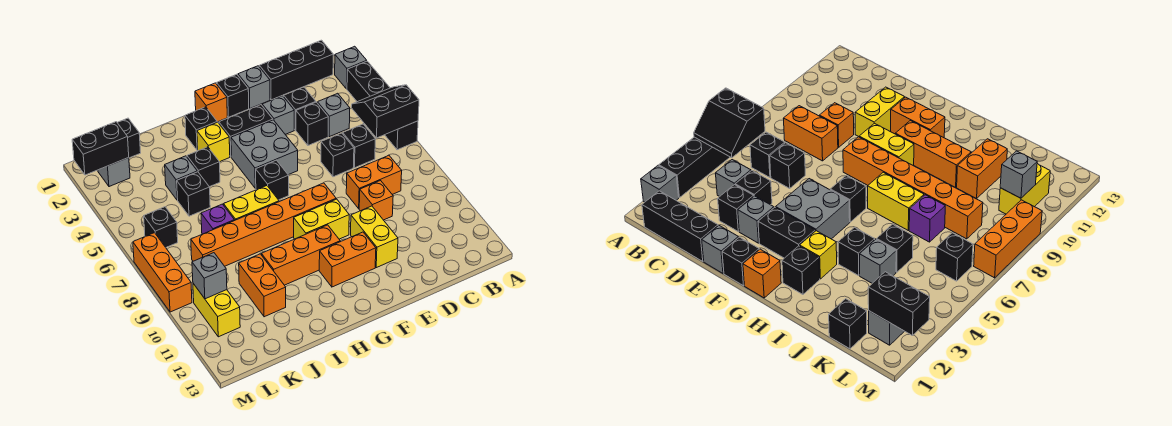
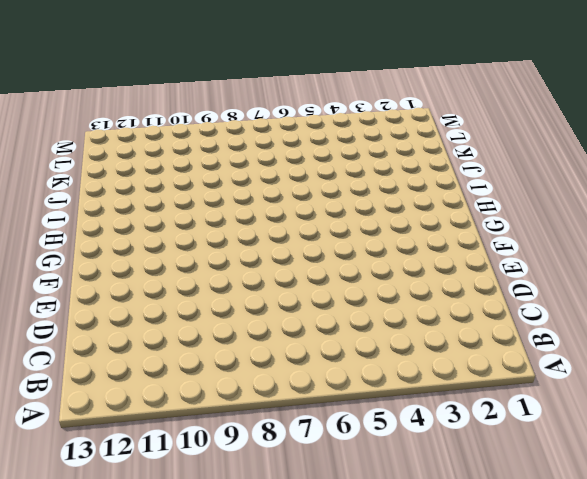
none -> grey 1x1 brick [335,46,367,89]
none -> black 1x4 brick [347,61,418,150]
none -> black 1x3 brick [259,40,333,100]
none -> grey 1x1 brick [318,93,350,137]

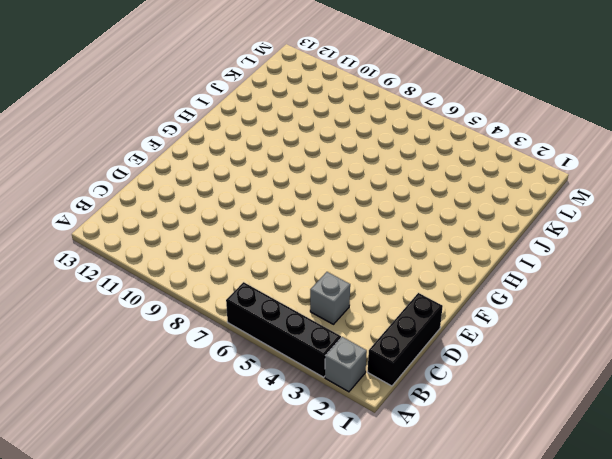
none -> black 1x1 brick [343,124,375,168]
none -> orange 1x2 brick [346,156,402,209]
none -> black 1x1 brick [283,87,316,130]
none -> black 1x1 brick [296,102,328,145]

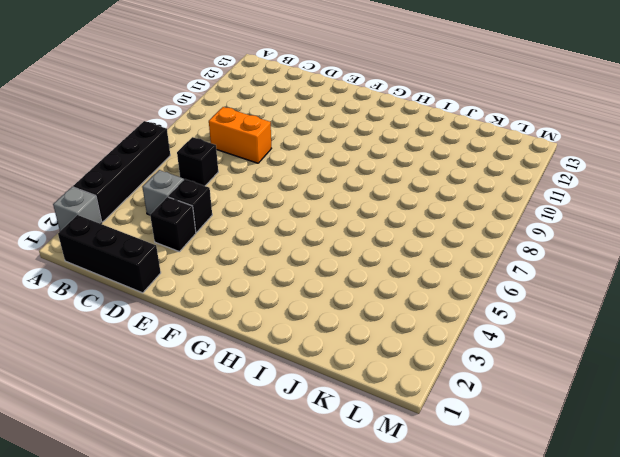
none -> black 1x1 brick [321,133,354,177]
none -> orange 1x1 brick [359,181,393,220]
none -> grey 1x1 brick [238,66,270,108]
none -> grey 1x1 brick [262,96,294,134]

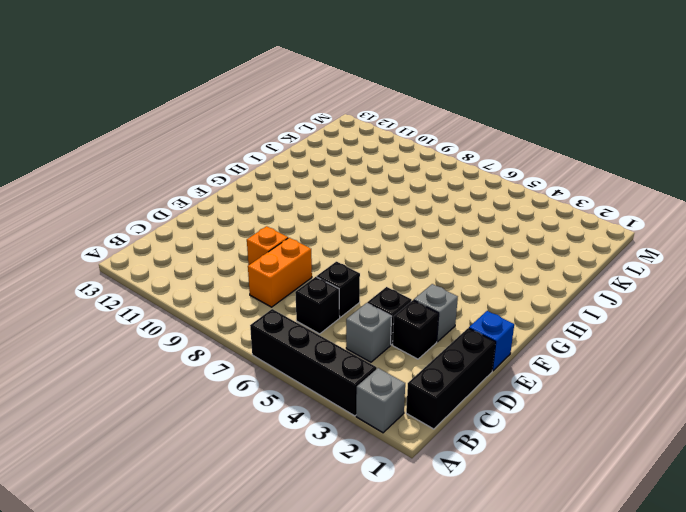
blue 1x1 brick [469,311,514,371] -> grey 1x1 brick [238,66,270,108]
none -> yellow 1x2 brick [351,206,398,268]
none -> black 1x1 brick [217,74,249,117]
none -> black 1x2 brick [219,105,273,157]
none -> grey 2x2 brick [231,120,298,188]

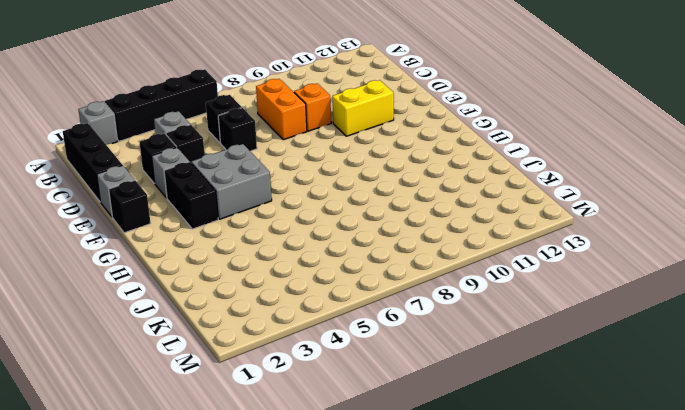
none -> orange 1x6 brick [191,183,336,266]
none -> yellow 1x2 brick [294,199,349,239]
none -> orange 1x2 brick [319,232,376,287]
none -> orange 1x1 brick [195,83,227,122]

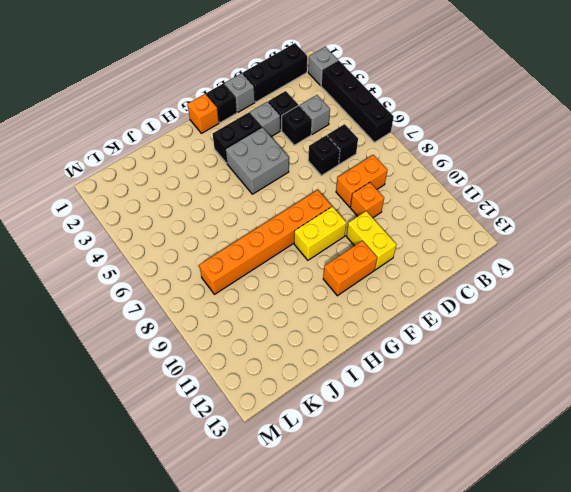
none -> black 1x1 brick [256,160,289,200]
none -> orange 1x3 brick [262,225,340,285]
none -> black 1x1 brick [185,107,217,150]
none -> yellow 1x1 brick [197,122,230,162]

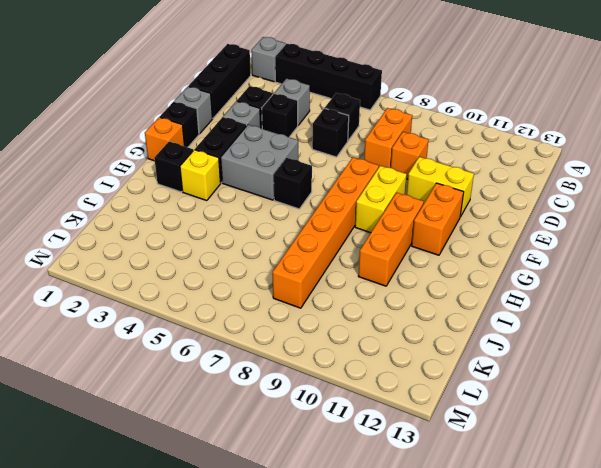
none -> yellow 1x2 brick [224,186,279,221]
none -> black 1x1 brick [187,147,220,187]
none -> grey 1x1 brick [165,156,197,200]
none -> black 1x1 brick [177,172,210,216]

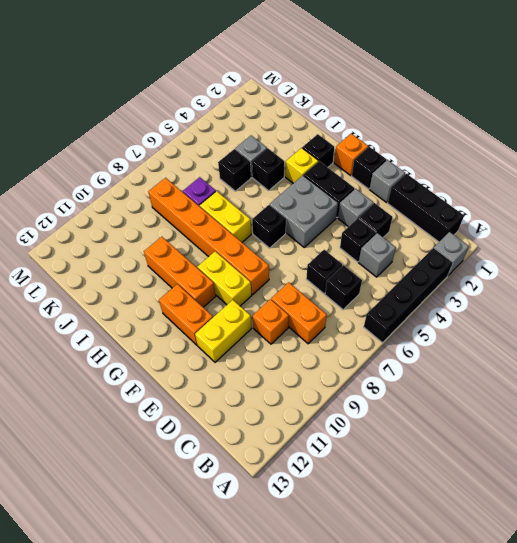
none -> orange 1x2 brick [239,254,286,317]
none -> black 1x1 brick [118,118,141,158]
none -> grey 1x1 brick [98,157,130,187]
none -> black 1x1 brick [144,207,178,247]

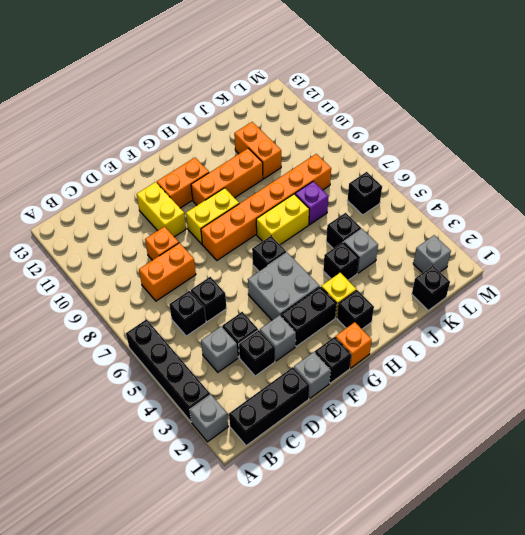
none -> yellow 1x2 brick [193,284,240,337]
none -> orange 1x3 brick [133,233,192,312]
none -> black 2x2 slope [351,85,419,138]
none -> black 1x2 brick [72,122,129,175]

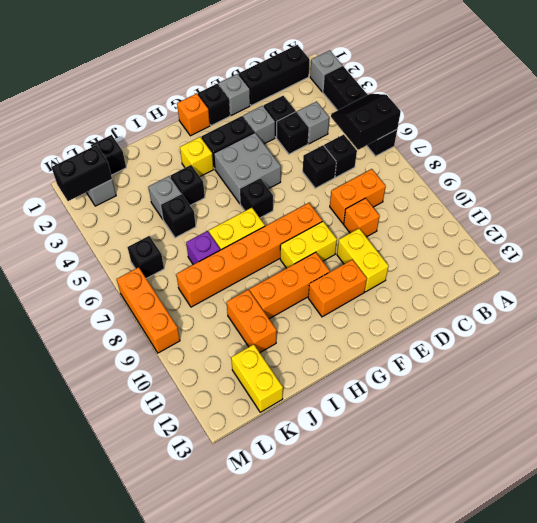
yellow 1x2 brick [231,344,283,412] -> yellow 1x2 brick moved to [193,284,240,337]
none -> black 1x1 brick [185,107,217,150]
none -> grey 1x1 brick [192,253,227,299]

